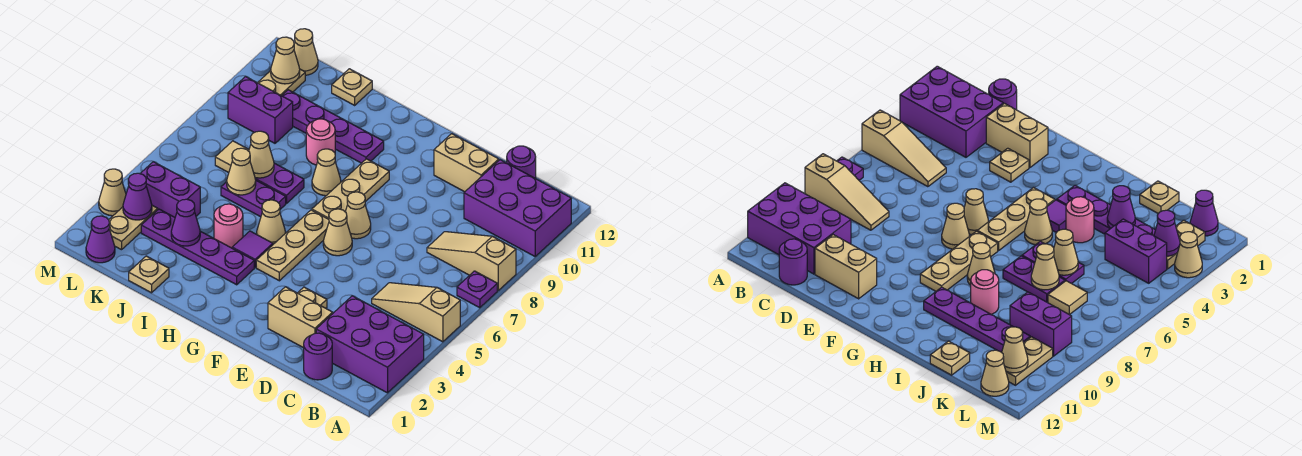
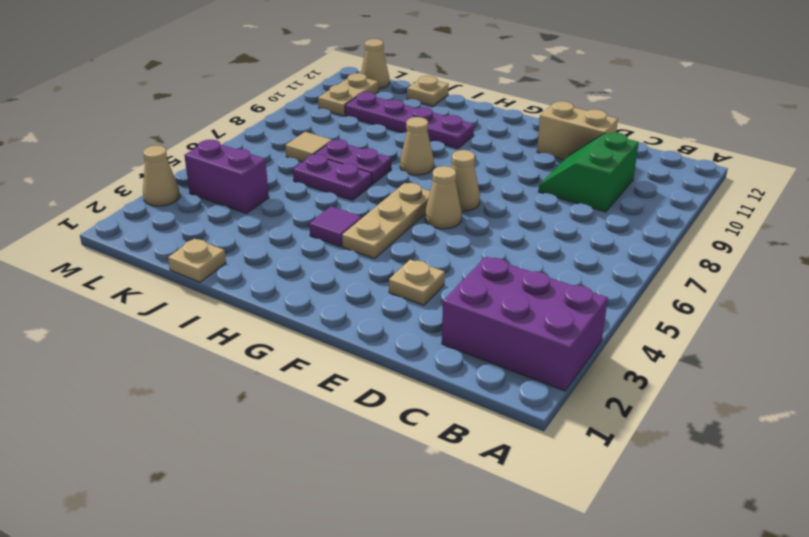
green 2x2 slope [538,132,639,212] -> purple 2x3 brick [464,160,571,256]
none -> tan 1x3 slope [372,283,460,342]
none -> purple 1x1 plate [457,271,497,308]
none -> tan 1x3 slope [427,232,516,290]
none -> purple 1x1 round brick [304,333,332,380]

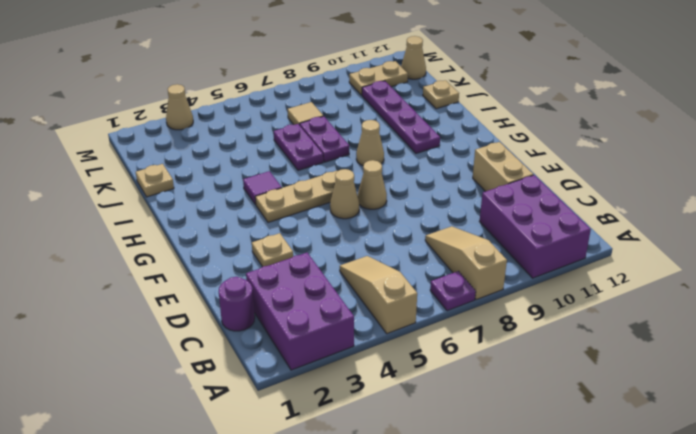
none -> purple 1x1 round brick [507,146,536,178]
none -> tan 1x2 brick [268,287,333,348]
none -> tan 1x3 plate [312,159,389,219]
none -> purple 1x4 plate [141,209,254,285]

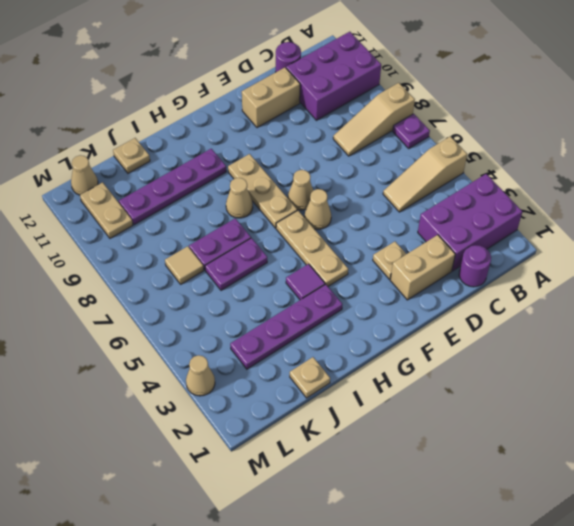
none -> tan 1x1 cone [257,200,286,244]
none -> pink 1x1 round brick [214,204,243,248]
none -> pink 1x1 round brick [306,119,335,165]
none -> purple 1x2 brick [140,162,200,217]

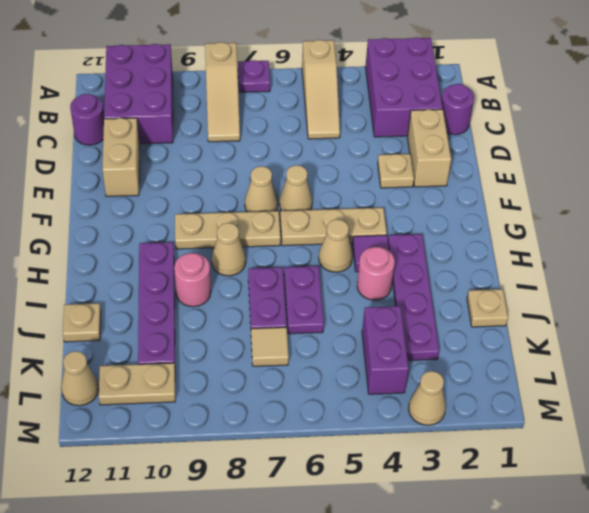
none -> purple 1x2 brick [228,76,293,143]
none -> purple 1x1 cone [86,216,115,263]
none -> tan 1x2 plate [109,205,158,250]
none -> purple 1x1 cone [171,199,200,246]

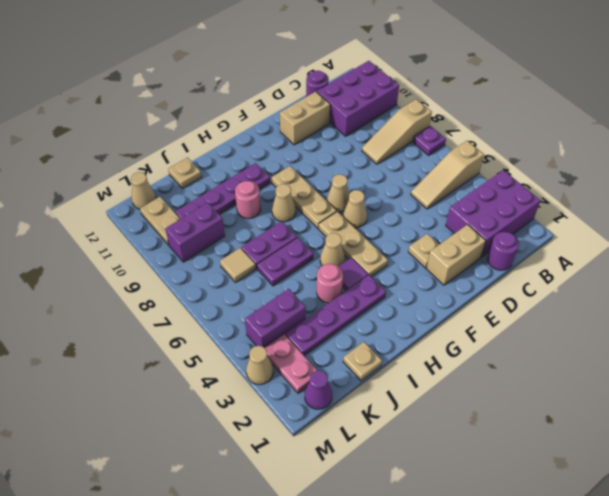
pink 1x2 plate [265,334,317,393] -> tan 1x2 plate [109,205,158,250]
none -> purple 1x1 cone [171,199,200,246]
none -> tan 1x1 cone [227,148,256,195]
none -> tan 1x1 cone [249,131,274,178]
none -> purple 1x1 cone [123,173,152,220]

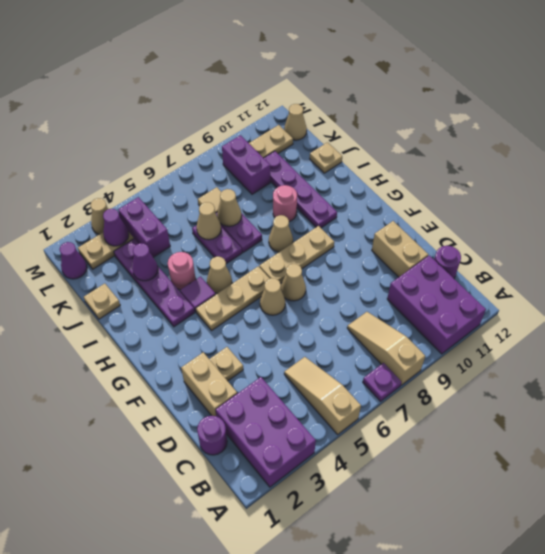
none -> tan 1x1 cone [271,37,300,84]

